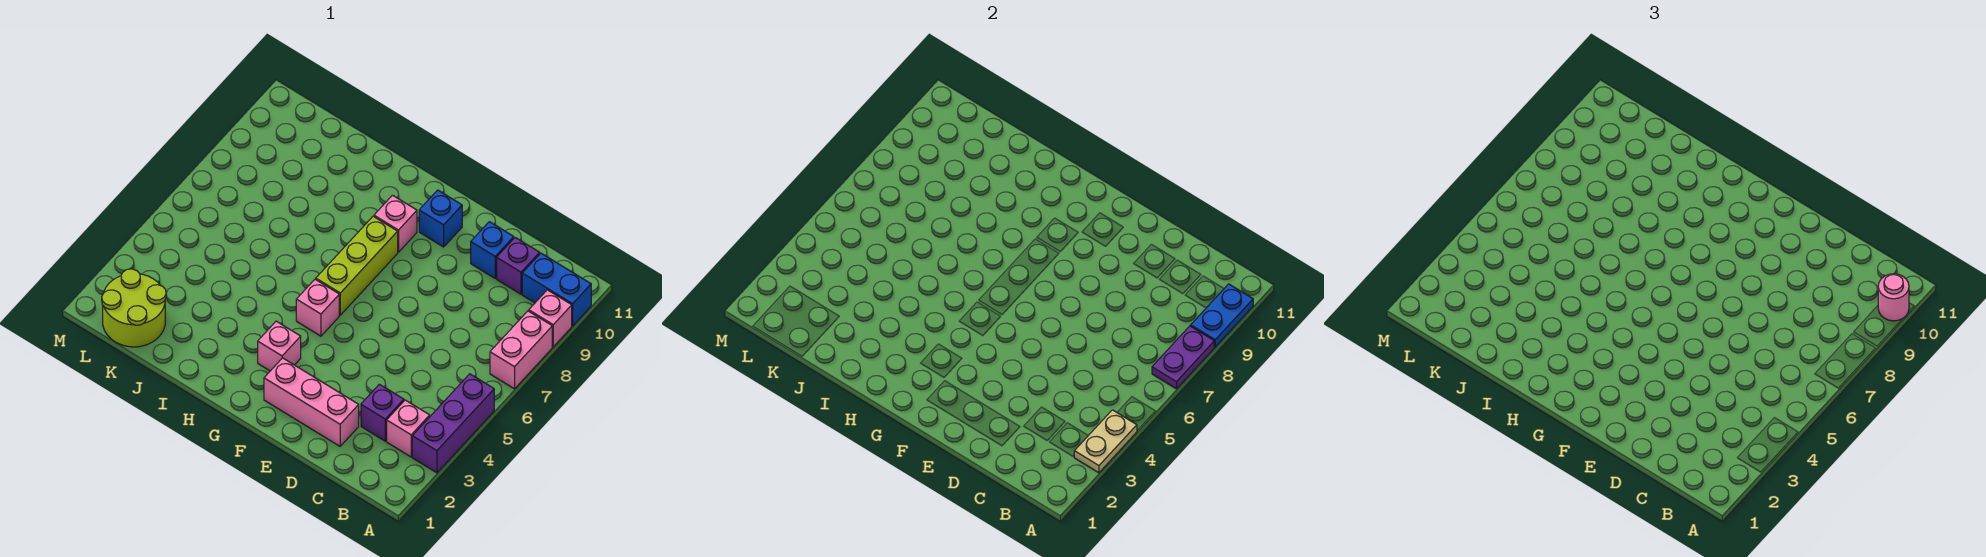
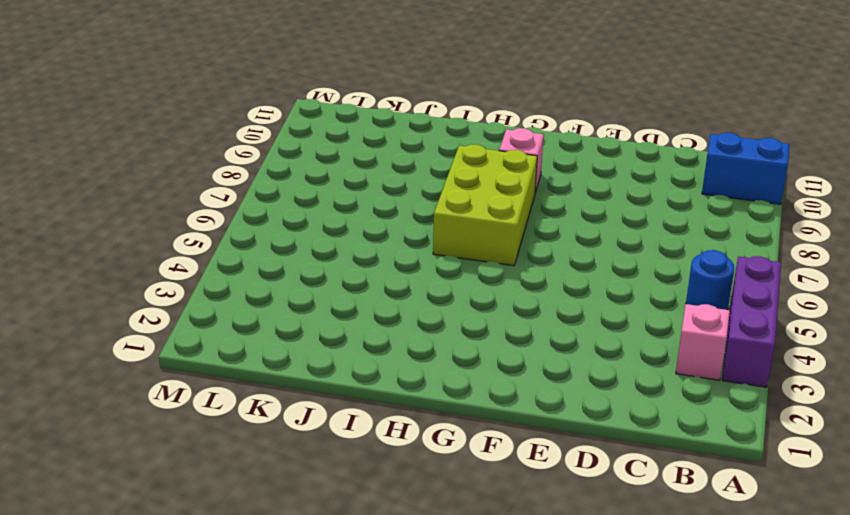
blue 1x1 round brick [686,250,734,310] -> none
lime 2x3 brick [433,145,537,266] -> lime 1x3 brick [316,216,398,315]
none -> pink 1x2 brick [490,311,552,389]
none -> pink 1x1 brick [529,290,572,347]
none -> purple 1x1 brick [361,384,404,441]

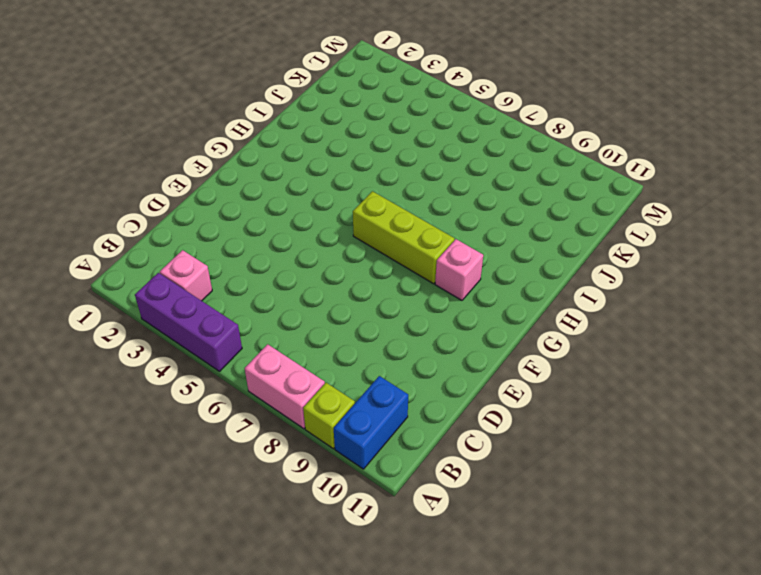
lime 1x1 brick [303,383,355,449] -> pink 1x1 brick [529,290,572,347]
none -> purple 1x1 brick [361,384,404,441]
none -> purple 1x1 brick [497,238,540,294]
none -> pink 1x3 brick [264,358,359,446]

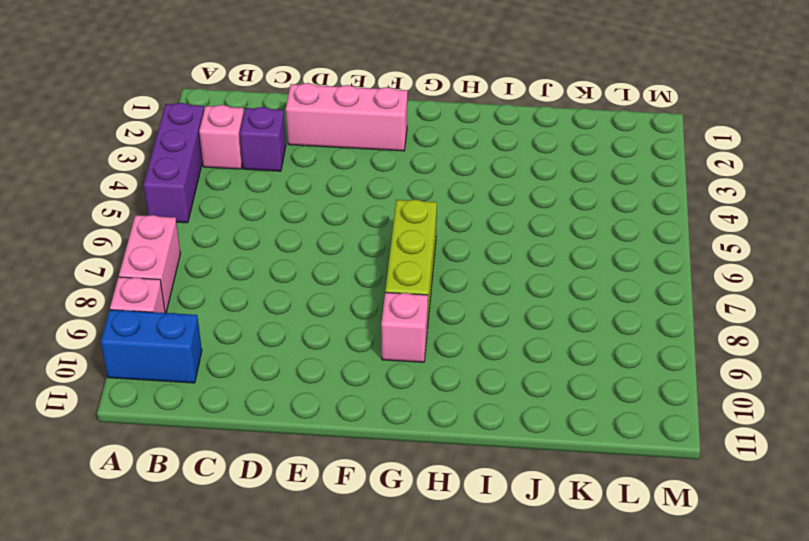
none -> purple 1x1 brick [497,238,540,294]
none -> blue 1x1 brick [471,222,514,278]
none -> blue 1x1 brick [419,190,462,247]

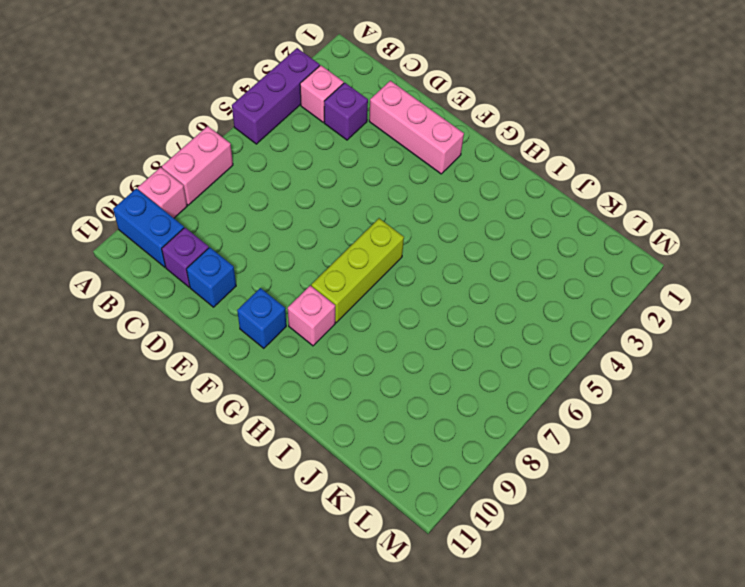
none -> pink 1x1 brick [258,321,301,371]
none -> pink 1x1 brick [296,279,339,336]
none -> lime 2x2 round brick [102,269,166,347]

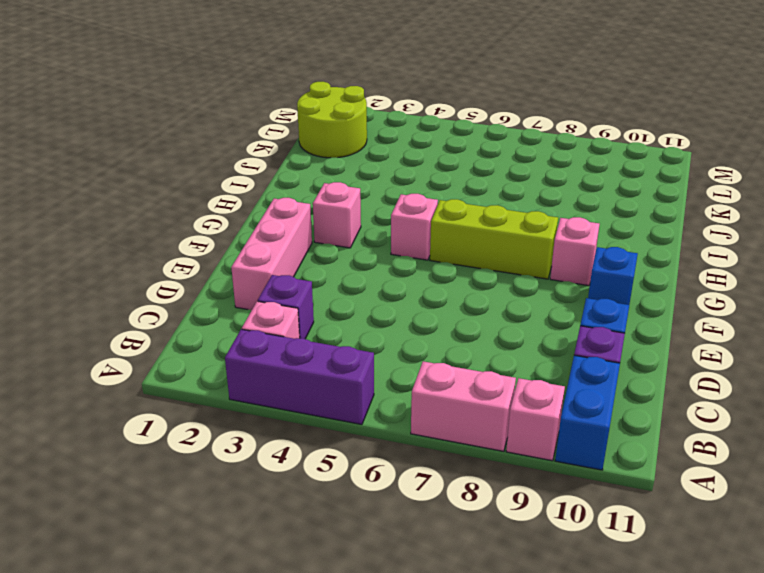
none -> tan 1x2 plate [1074,410,1137,473]
none -> purple 1x2 plate [1152,326,1214,389]
none -> blue 1x2 plate [1191,284,1253,347]

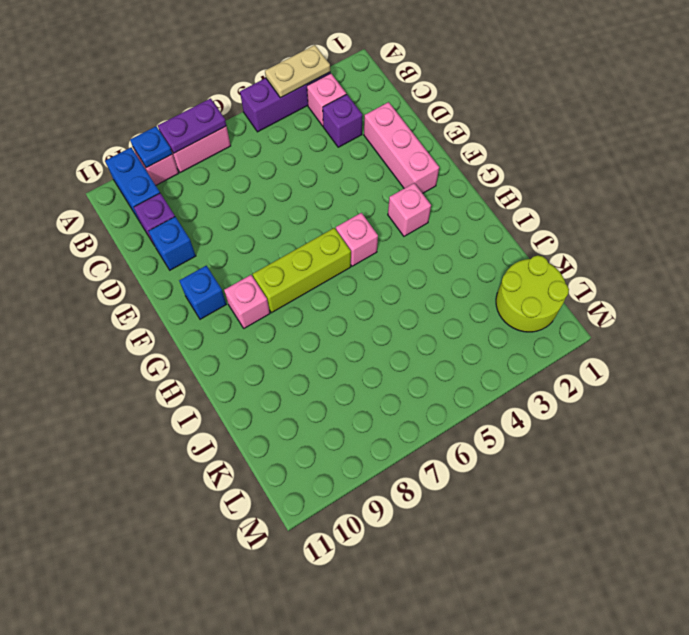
blue 1x1 plate [130,126,172,168] -> blue 1x2 plate [1191,284,1253,347]
none -> pink 1x1 round brick [1878,274,1909,321]

